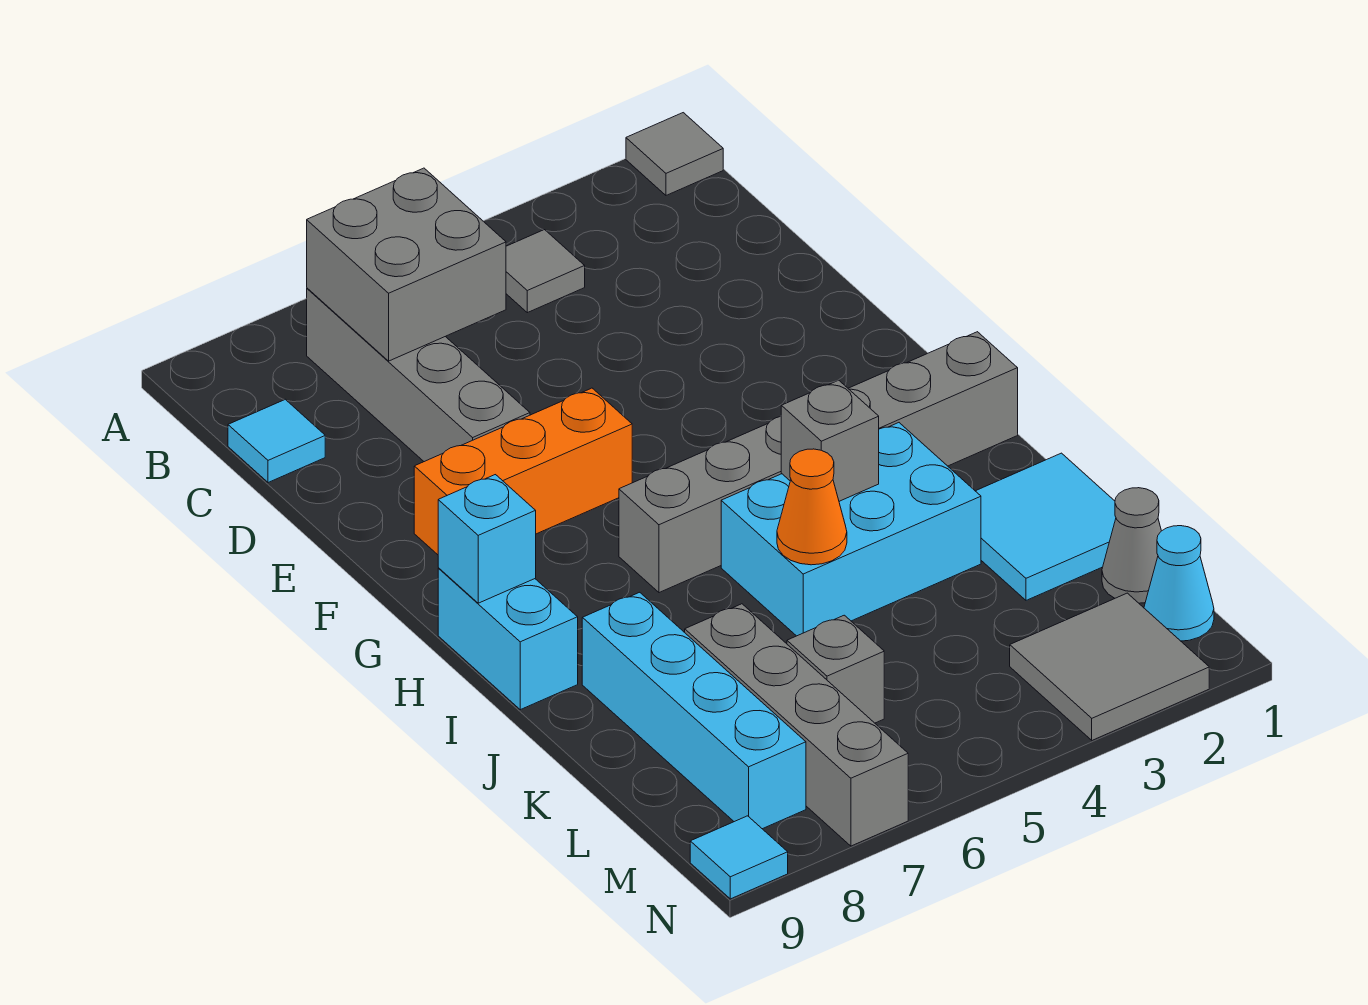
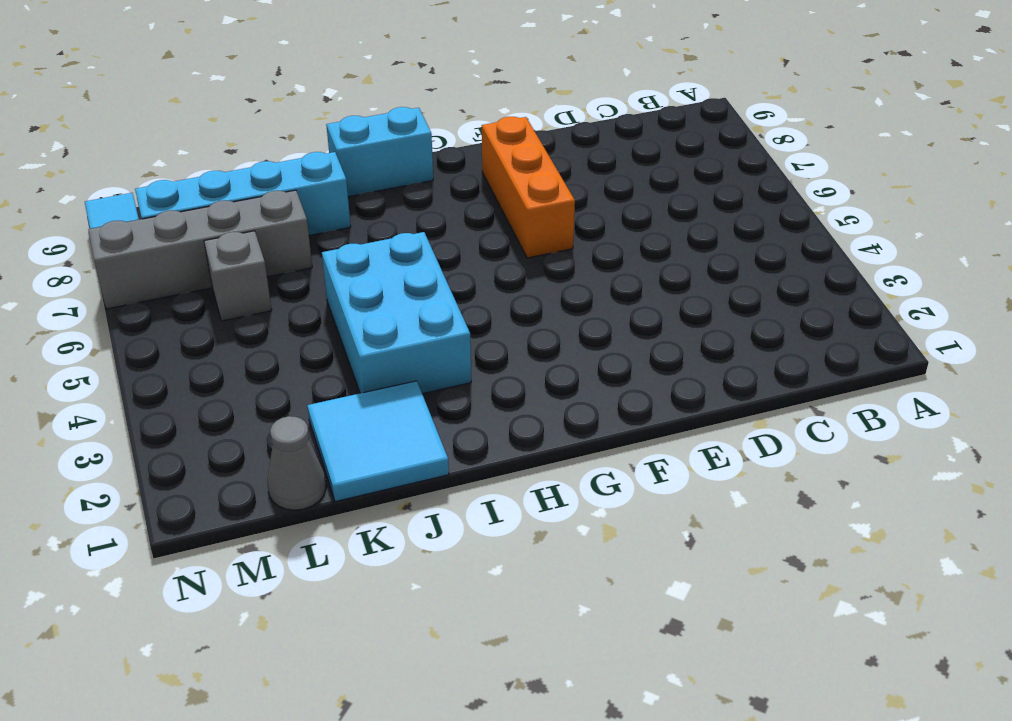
none -> grey 1x1 tile [626,113,723,195]
none -> grey 1x1 tile [506,230,585,313]
none -> grey 1x4 brick [307,288,530,462]

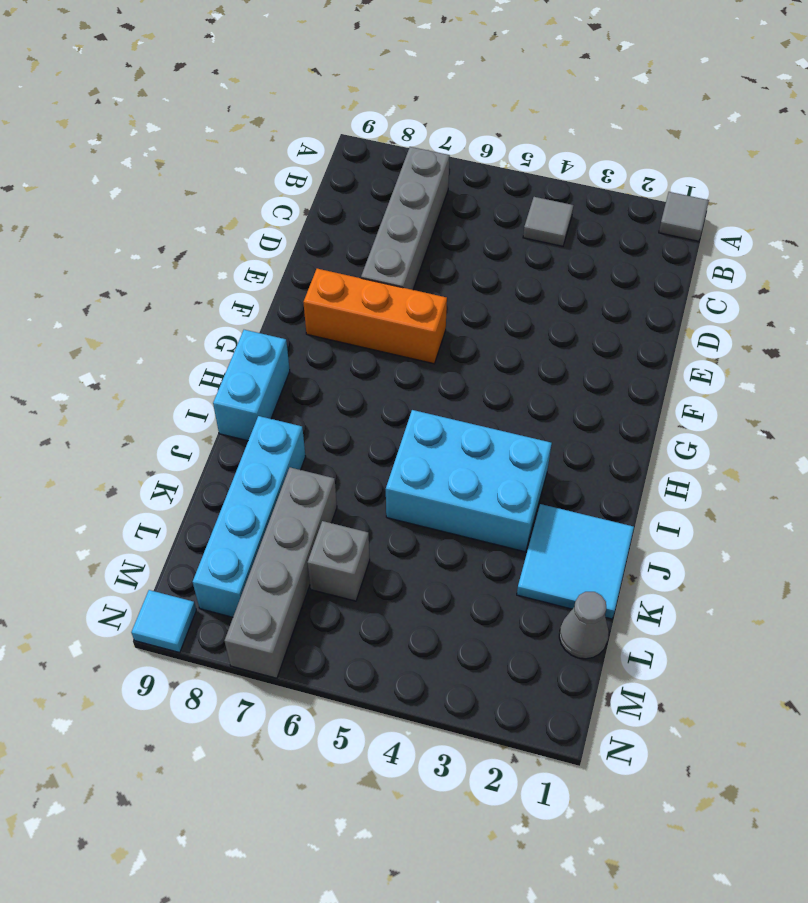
none -> cyan 1x1 tile [228,399,325,483]
none -> grey 1x6 brick [619,332,1018,593]
none -> cyan 1x1 cone [1144,526,1214,641]

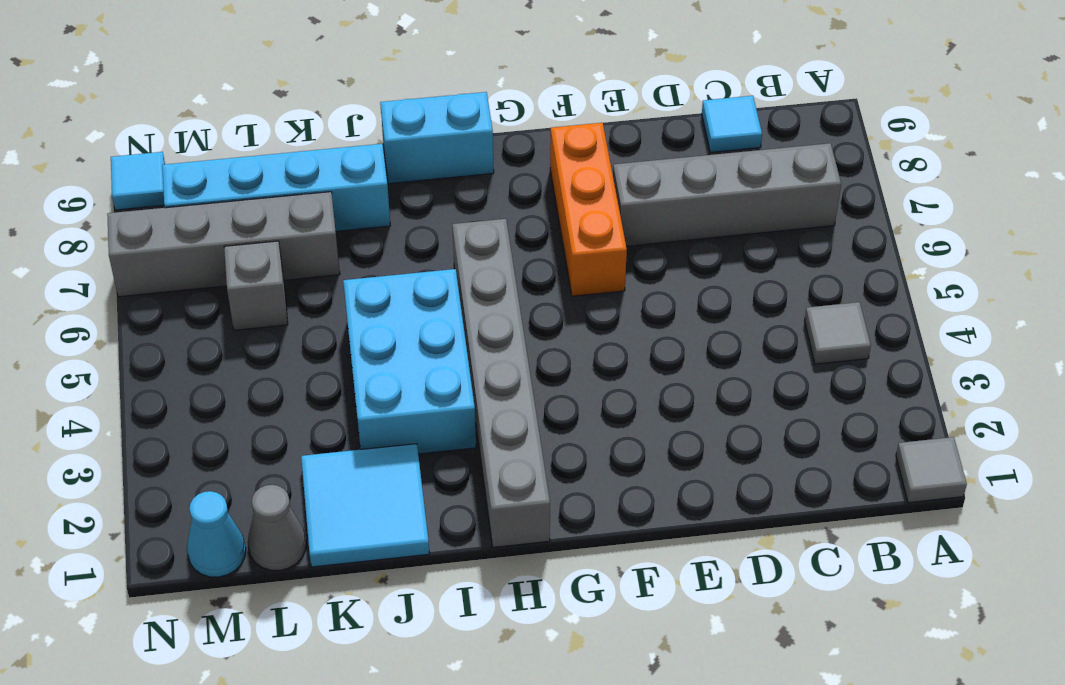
none -> grey 2x2 tile [1010,593,1209,740]
none -> grey 2x2 brick [307,168,506,361]
none -> cyan 1x1 brick [438,475,536,603]

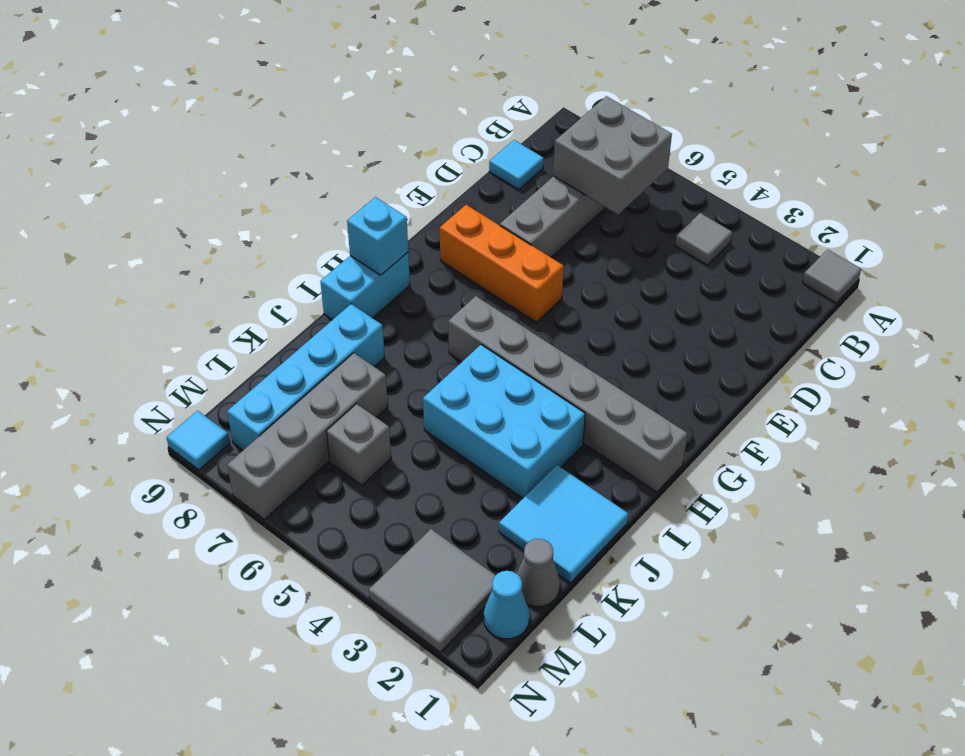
none -> grey 1x1 brick [781,380,879,501]
none -> orange 1x1 cone [777,449,847,565]

